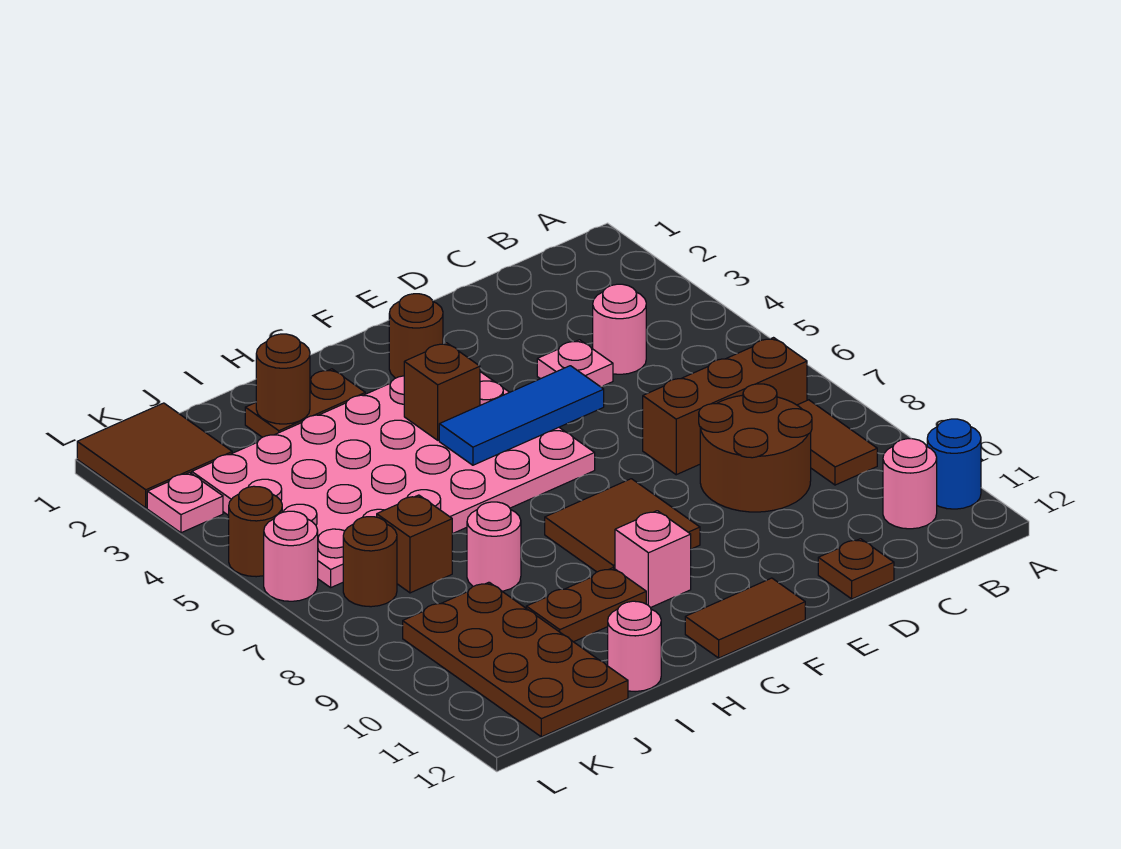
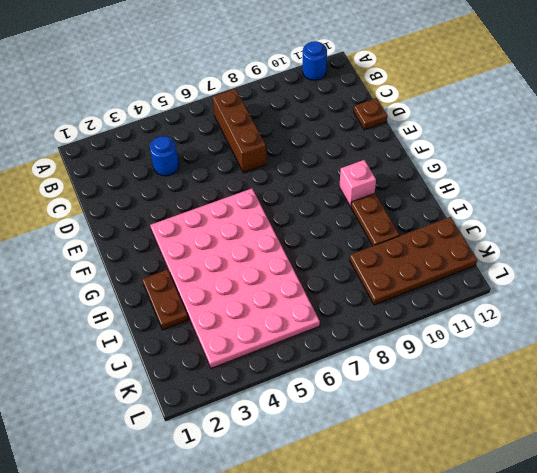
blue 1x1 round brick [150,136,179,176] -> pink 1x1 round brick [593,284,646,374]
none -> brown 1x2 tile [797,400,877,485]
none -> pink 1x1 round brick [883,439,937,529]
none -> brown 2x2 round brick [699,384,812,512]

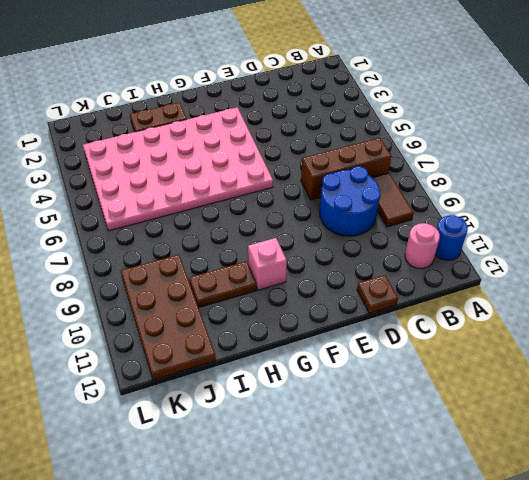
blue 2x2 round brick [320,166,380,236] -> brown 2x2 round brick [699,384,812,512]
none -> pink 1x1 round brick [593,284,646,374]
none -> pink 1x1 plate [537,340,613,387]
none -> brown 1x1 round brick [389,294,443,378]

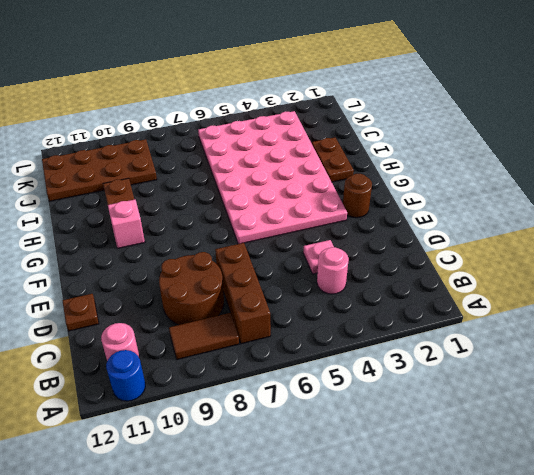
none -> brown 2x2 tile [545,479,700,572]
none -> brown 1x2 tile [685,578,805,658]
none -> pink 1x1 round brick [467,502,521,591]

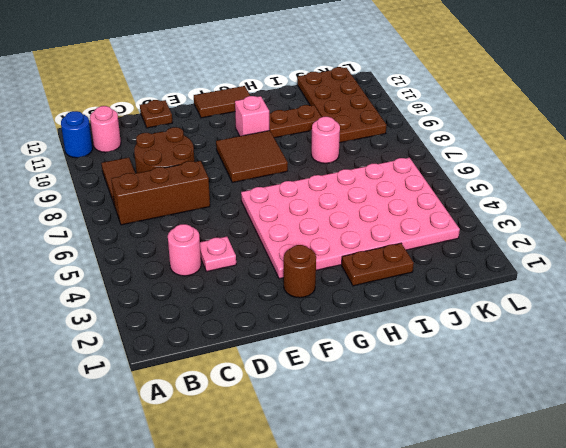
none -> pink 1x1 round brick [608,601,661,692]
none -> brown 1x1 brick [377,495,452,593]
none -> brown 2x2 tile [77,403,232,508]

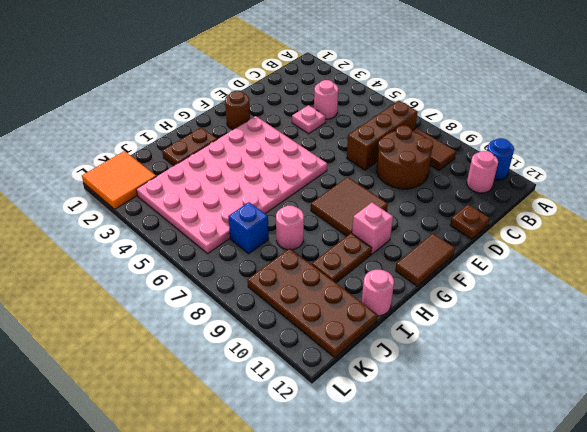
blue 1x1 brick [228,202,269,254] -> brown 1x1 brick [377,495,452,593]
orange 2x2 tile [82,151,156,209] -> brown 2x2 tile [77,403,232,508]
none -> brown 1x1 round brick [343,517,397,607]
none -> pink 1x1 plate [147,472,223,533]
none -> brown 1x1 round brick [229,486,282,577]

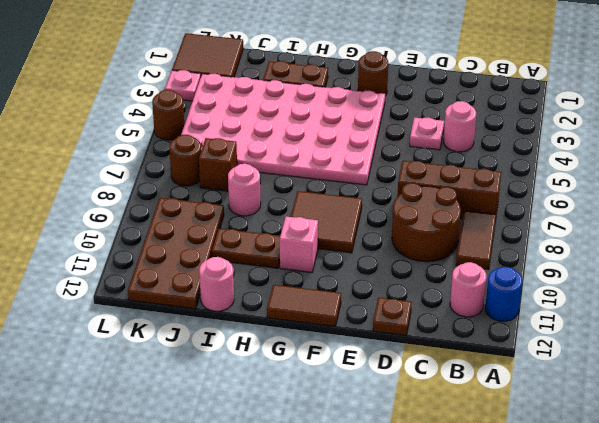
none -> pink 1x1 round brick [264,511,318,601]
none -> blue 1x3 tile [439,366,604,465]
none -> brown 1x1 brick [404,343,480,440]

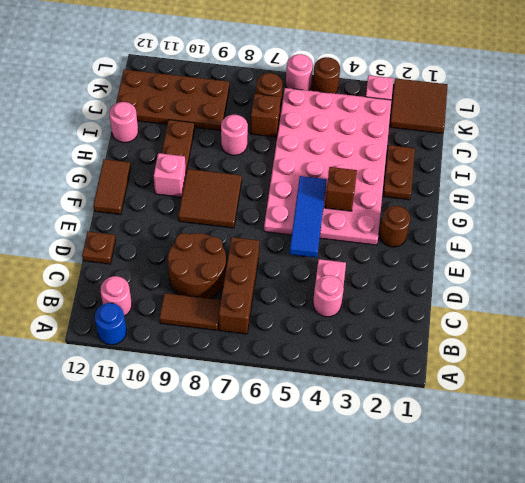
none -> brown 1x1 round brick [256,334,310,424]

